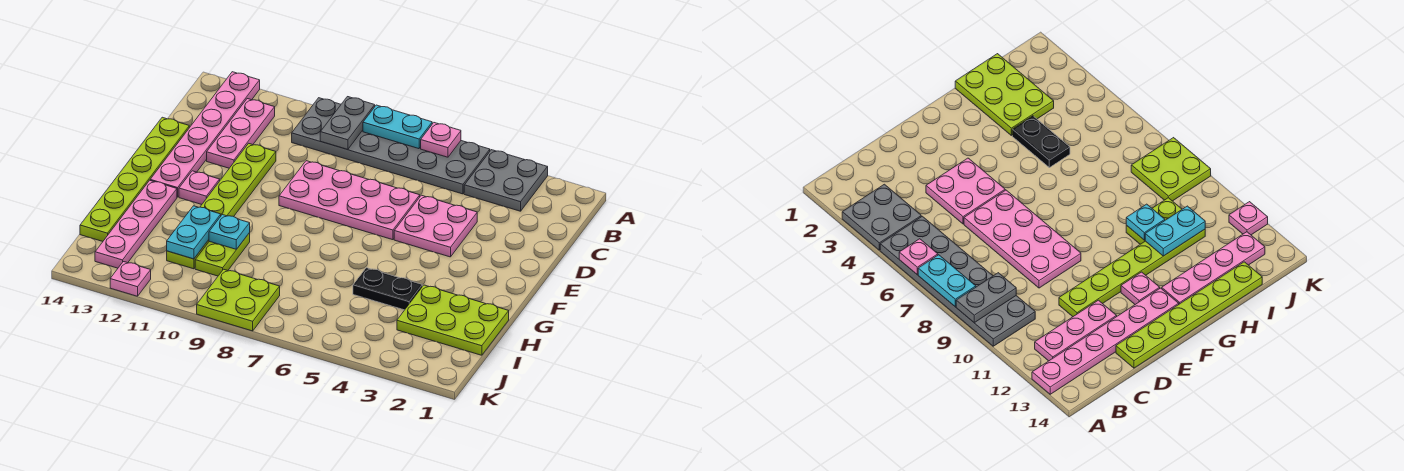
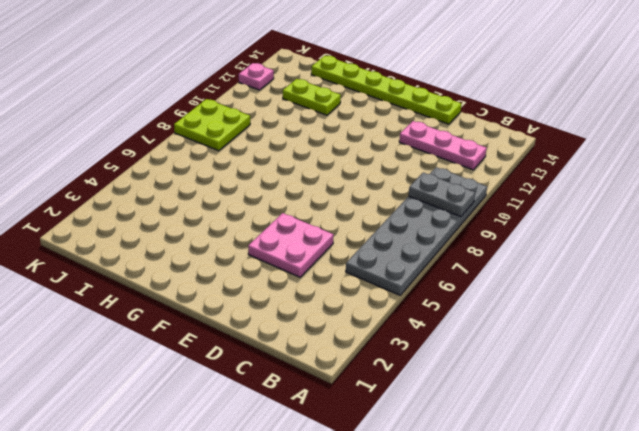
lime 1x2 plate [283,79,341,115] -> lime 1x2 plate moved to [195,233,250,276]
none -> grey 2x2 plate [464,150,548,211]
none -> pink 1x6 plate [150,72,260,197]
none -> pink 2x4 plate [279,161,420,240]

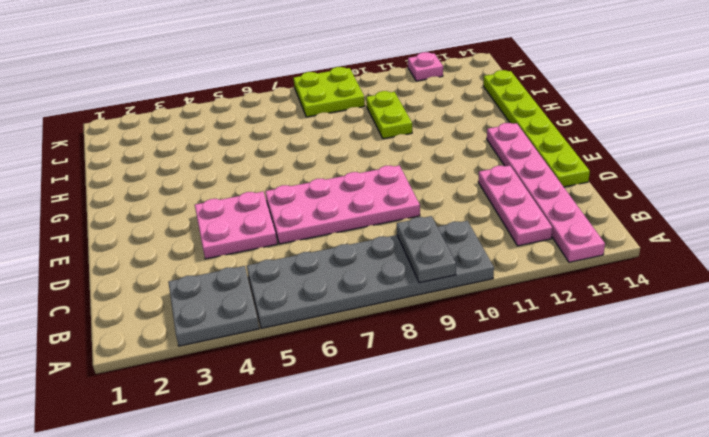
none -> lime 1x6 plate [167,143,276,269]
none -> pink 1x1 plate [179,171,220,204]
none -> pink 1x4 plate [95,180,177,268]

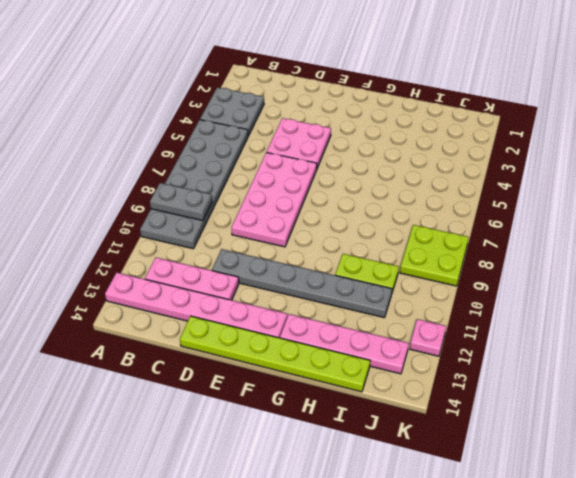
grey 1x6 plate [212,249,392,318] -> lime 1x6 plate [167,143,276,269]
none -> pink 1x1 plate [179,171,220,204]
none -> lime 2x3 plate [397,285,509,355]
none -> black 1x2 plate [353,268,422,310]

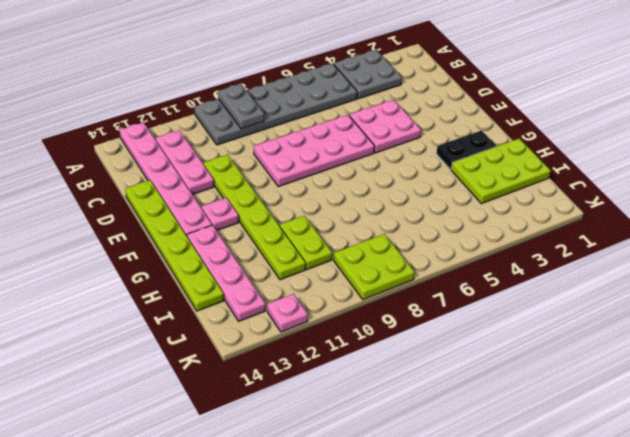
black 1x2 plate [436,130,496,169] -> black 1x2 plate moved to [353,268,422,310]
none -> pink 1x1 plate [421,123,461,157]
none -> cyan 1x2 plate [363,105,432,149]
none -> cyan 1x1 plate [209,215,250,249]

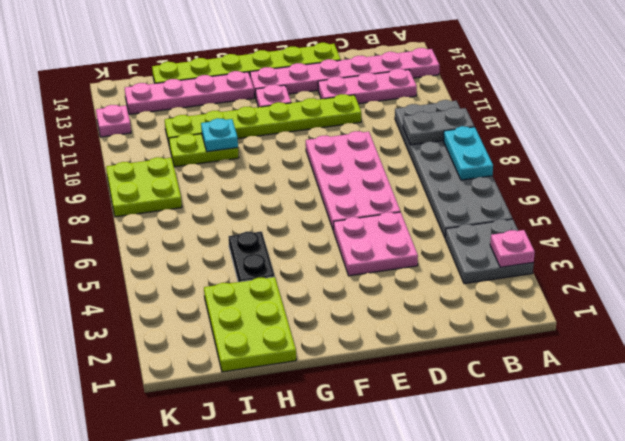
pink 1x1 plate [490,230,535,267] -> pink 1x1 plate moved to [421,123,461,157]
none -> cyan 1x2 plate [167,206,221,259]

